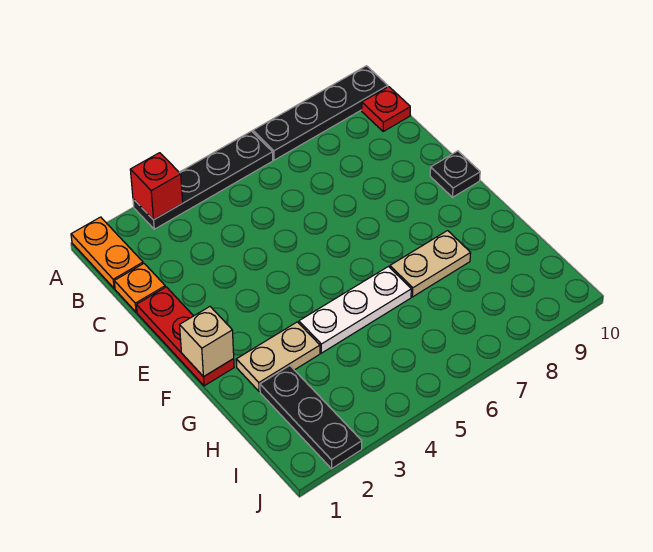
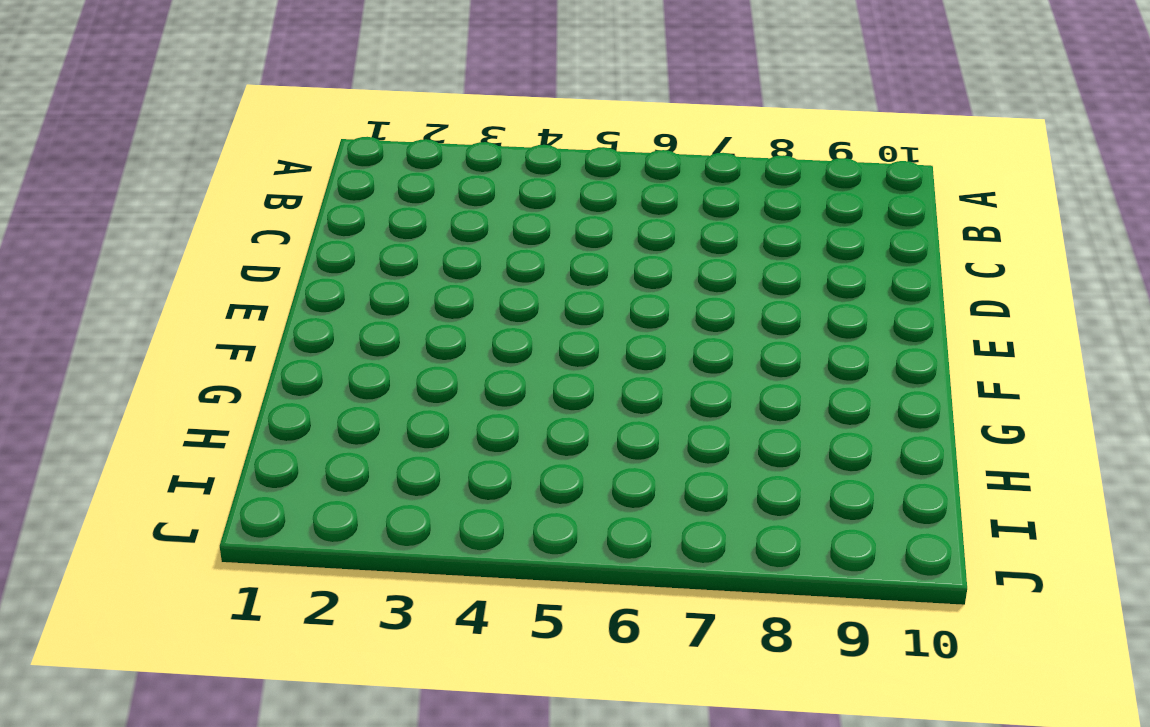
none -> orange 1x2 plate [71,217,143,288]
none -> black 1x4 plate [133,131,273,229]
none -> black 1x4 plate [253,66,388,160]

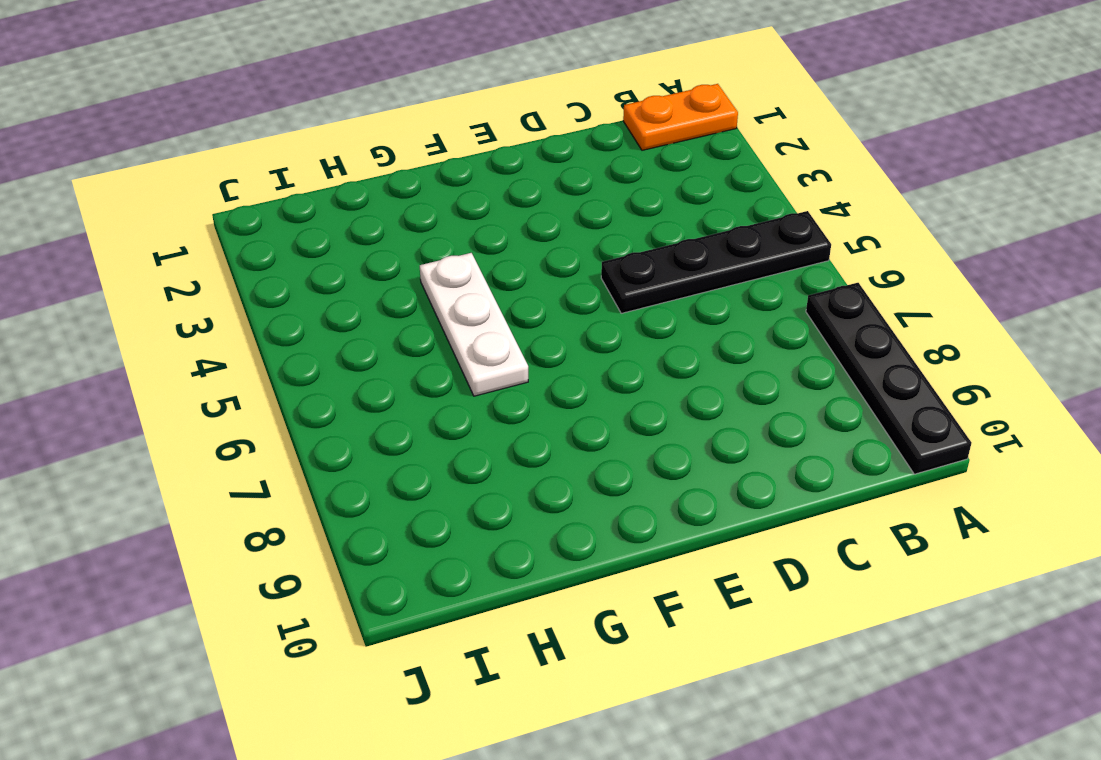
black 1x4 plate [601,211,831,313] -> black 1x4 plate turned to [133,131,273,229]
none -> red 1x1 plate [362,87,410,131]
none -> orange 1x1 plate [114,264,165,312]
none -> red 1x3 plate [136,287,234,386]

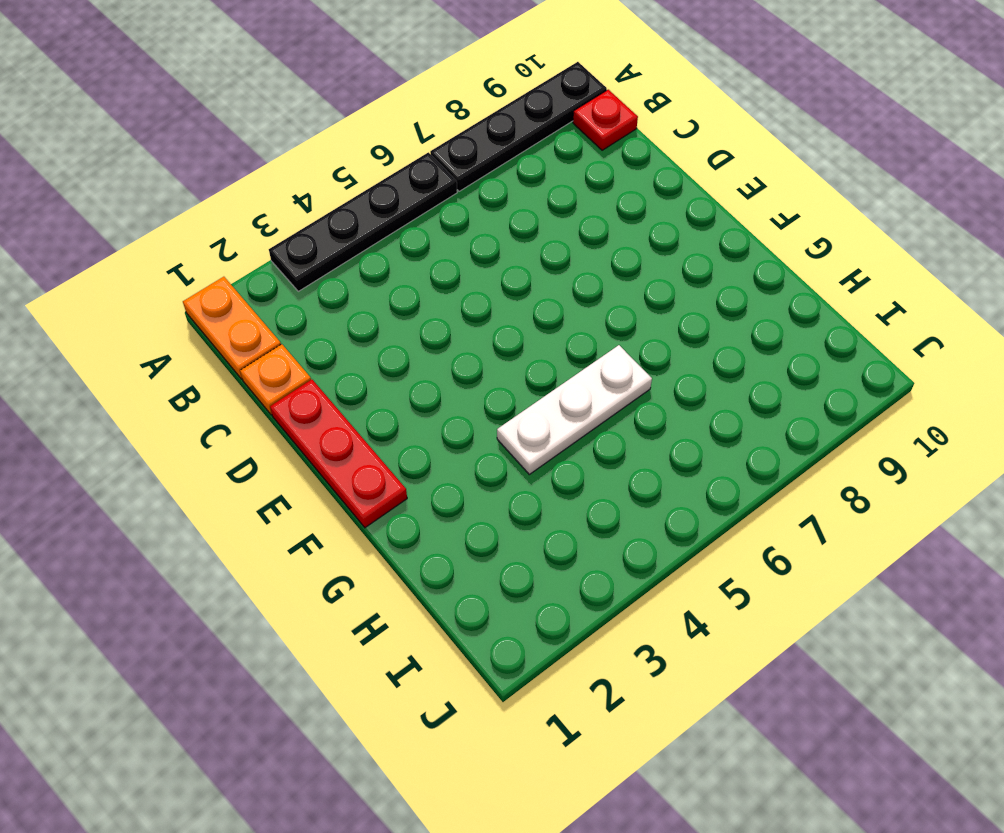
none -> black 1x1 plate [430,151,480,197]
none -> tan 1x2 plate [236,322,320,392]
none -> tan 1x2 plate [390,231,471,297]

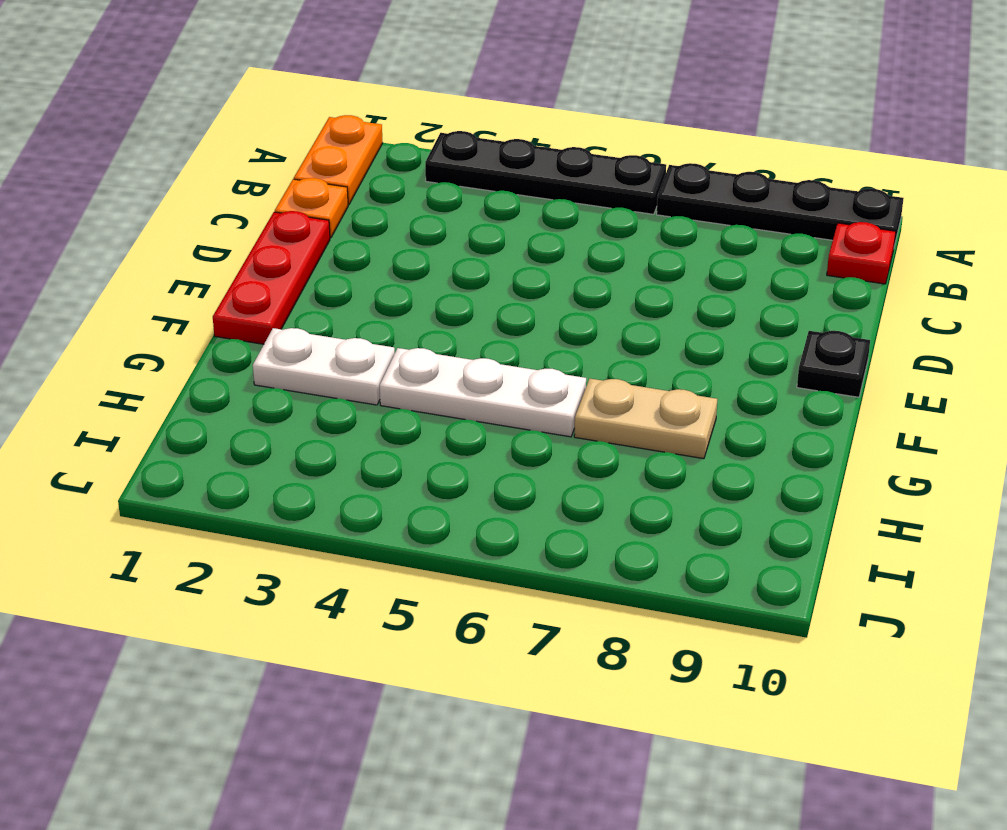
white 1x2 plate [253,328,395,405] -> tan 1x2 plate [236,322,320,392]
none -> black 1x3 plate [260,366,362,469]
none -> red 1x1 brick [130,153,183,220]
none -> tan 1x1 brick [180,307,234,377]

